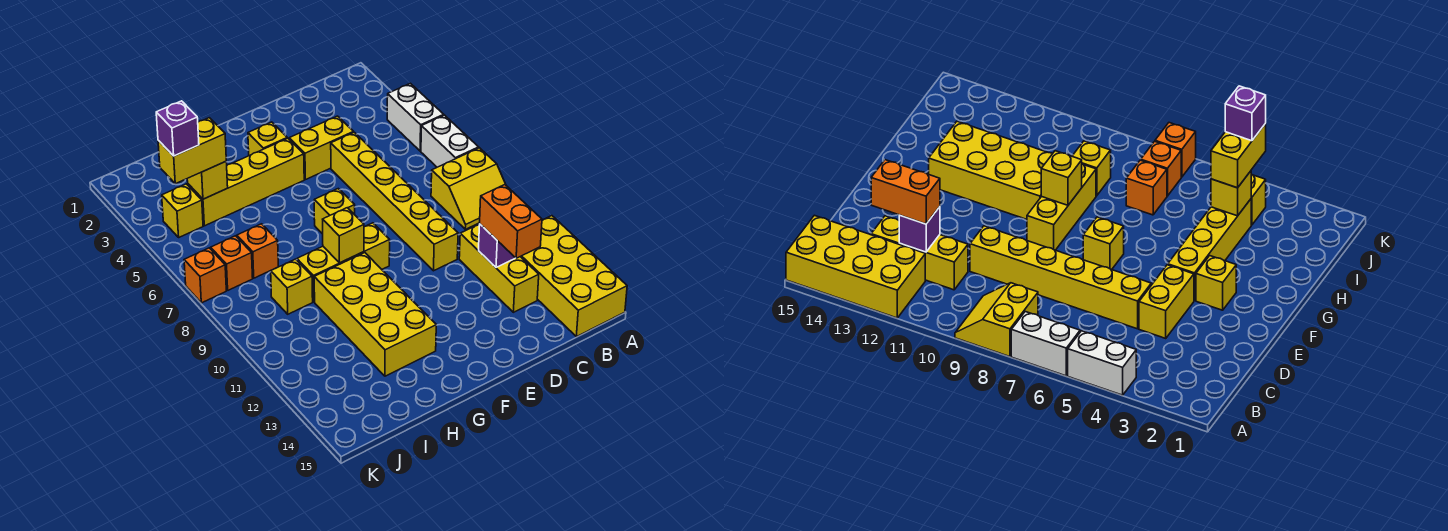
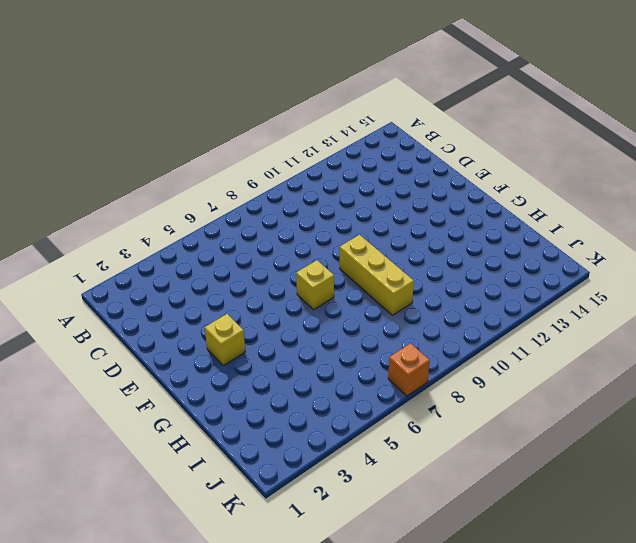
none -> white 1x2 brick [387,83,444,151]
none -> white 1x2 brick [421,115,479,167]
none -> yellow 2x2 slope [431,148,506,229]

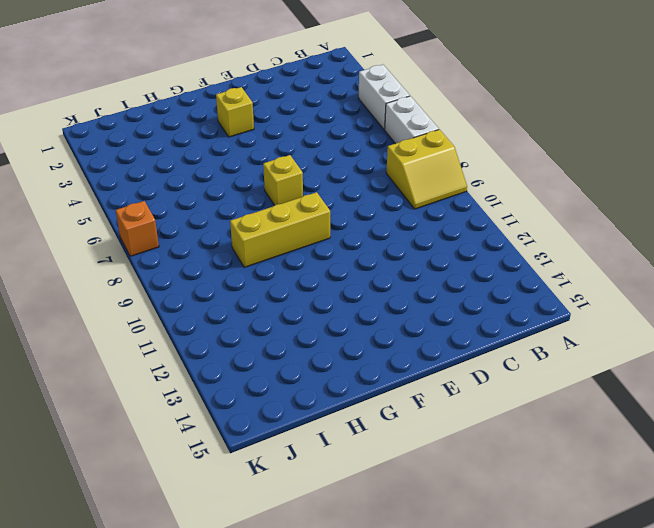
none -> yellow 2x4 brick [521,216,627,337]
none -> yellow 1x3 brick [459,224,539,312]
none -> yellow 1x2 brick [289,116,354,180]

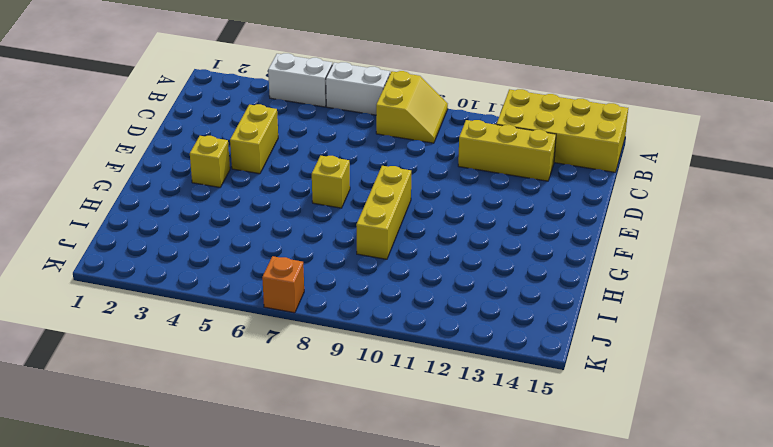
none -> yellow 1x6 brick [331,132,458,271]
none -> yellow 1x4 brick [188,138,304,226]
none -> yellow 2x4 brick [314,253,436,376]

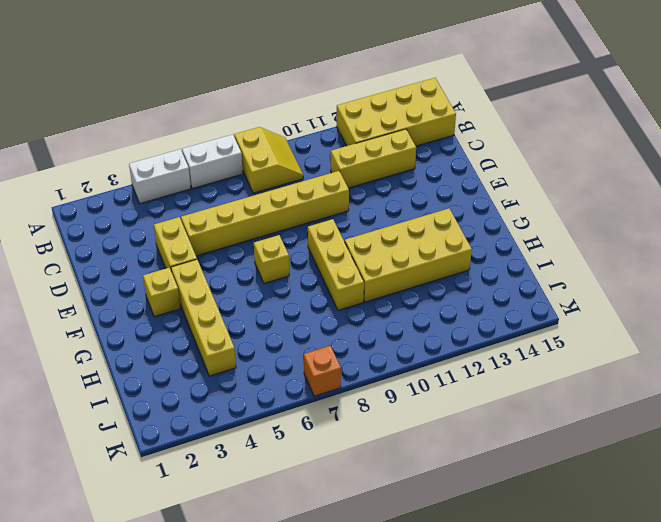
none -> orange 1x1 brick [237,224,278,278]
none -> yellow 1x1 brick [271,259,313,314]
none -> yellow 1x1 brick [162,184,203,237]

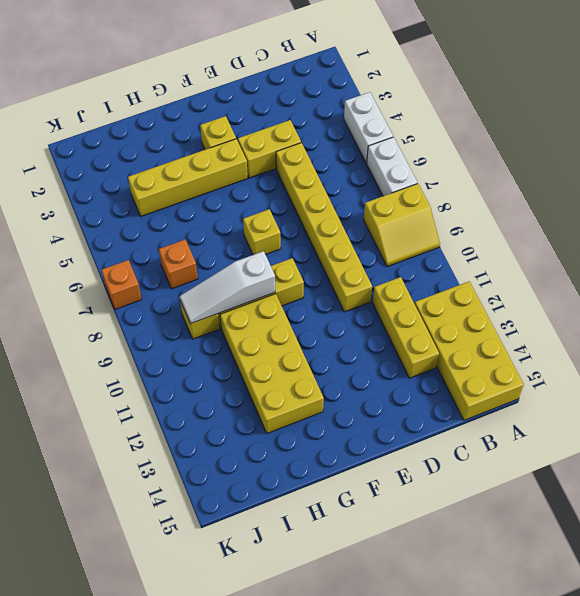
white 1x3 slope [180,251,275,324] -> yellow 1x1 brick [323,208,364,263]
none -> yellow 1x1 brick [162,184,203,237]
none -> orange 1x1 brick [211,236,253,290]
none -> purple 1x1 brick [479,224,515,267]

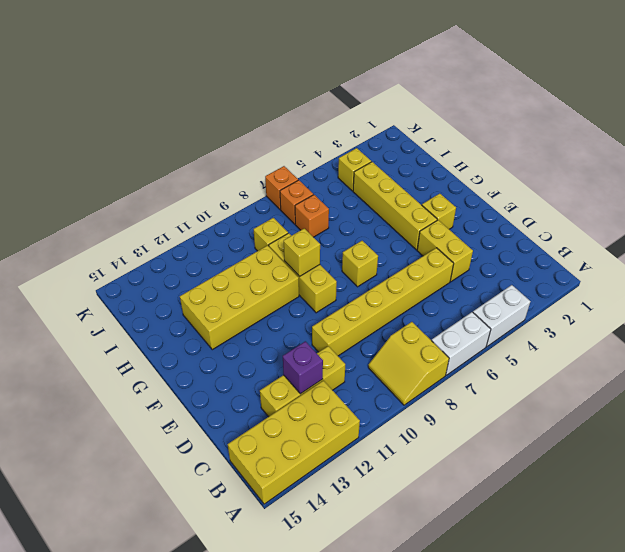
none -> yellow 1x1 brick [187,162,228,199]
none -> orange 1x2 brick [480,185,542,258]
none -> yellow 1x2 brick [158,118,226,184]

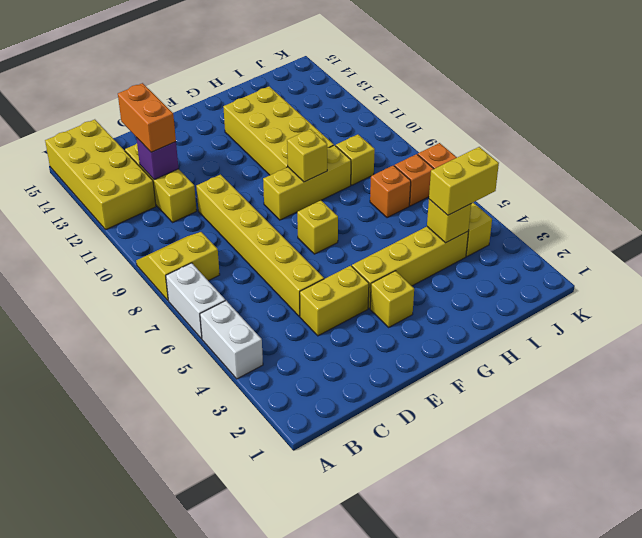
none -> purple 1x1 brick [156,101,199,156]

